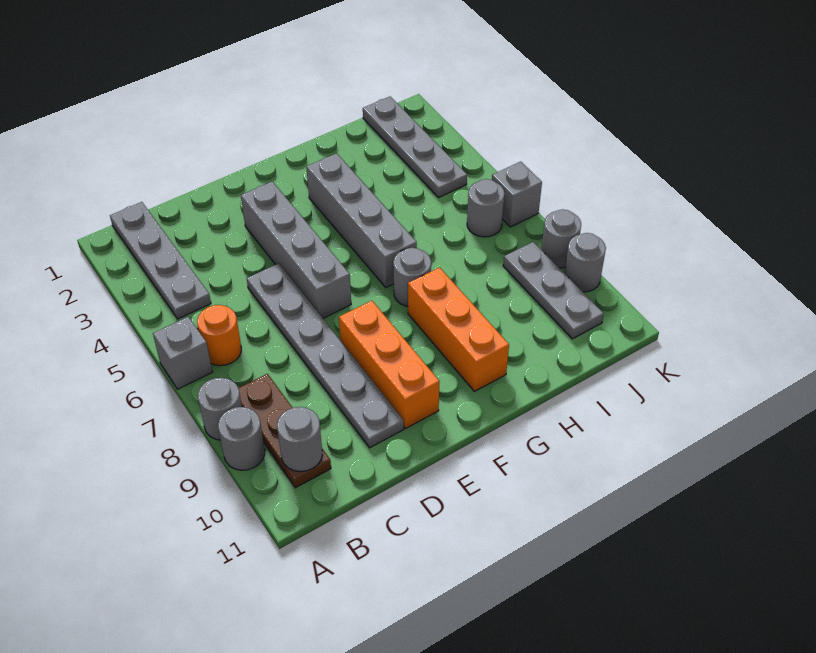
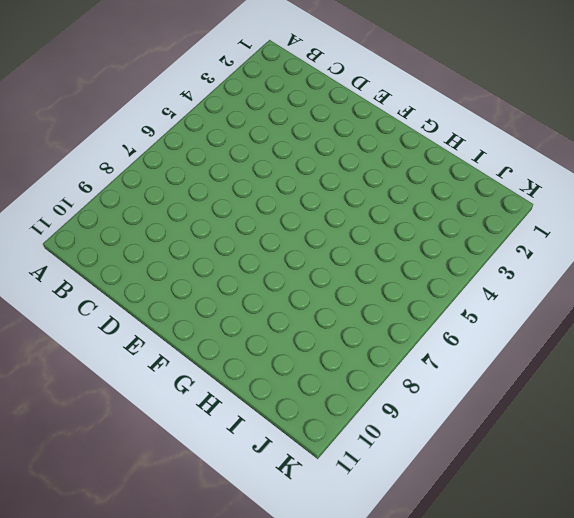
none -> grey 1x1 brick [153,317,212,389]
none -> grey 1x1 round brick [198,378,242,440]
none -> grey 1x1 round brick [218,407,265,470]

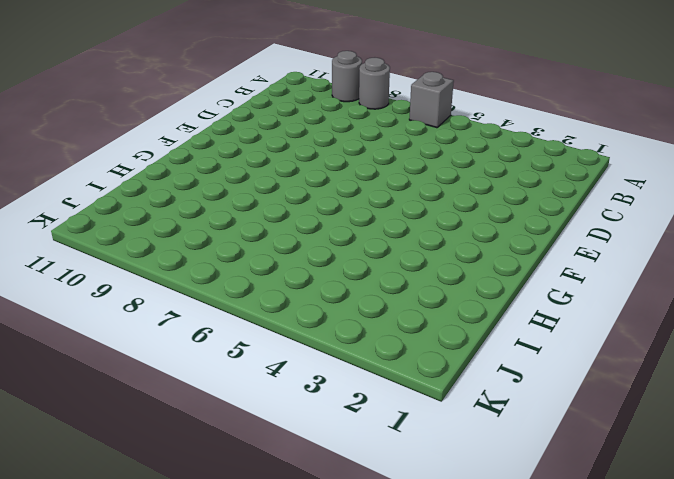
none -> grey 1x4 plate [110,202,211,319]
none -> orange 1x1 round brick [197,305,241,366]
none -> brown 1x3 plate [238,374,331,488]

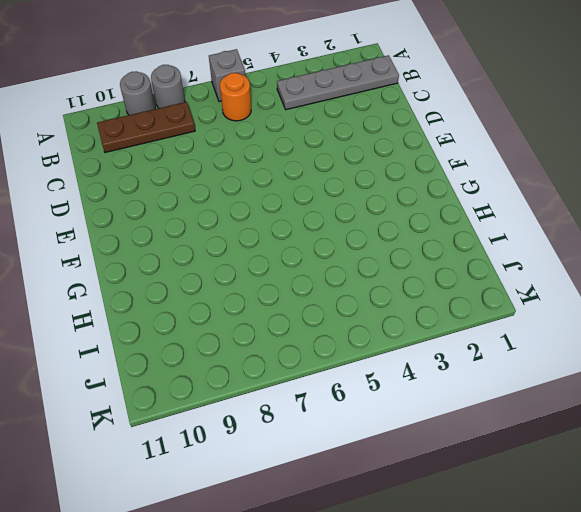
none -> grey 1x6 plate [247,263,404,448]
none -> grey 1x4 brick [241,182,351,318]
none -> orange 1x3 brick [339,301,440,429]

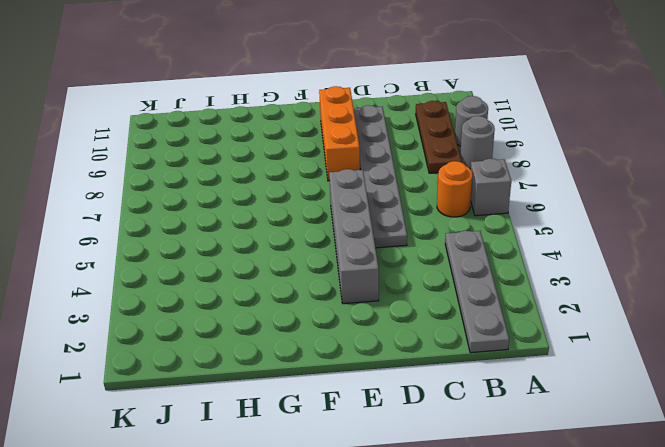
none -> grey 1x4 brick [306,153,417,288]
none -> grey 1x1 round brick [393,248,431,306]
none -> orange 1x3 brick [408,268,509,391]

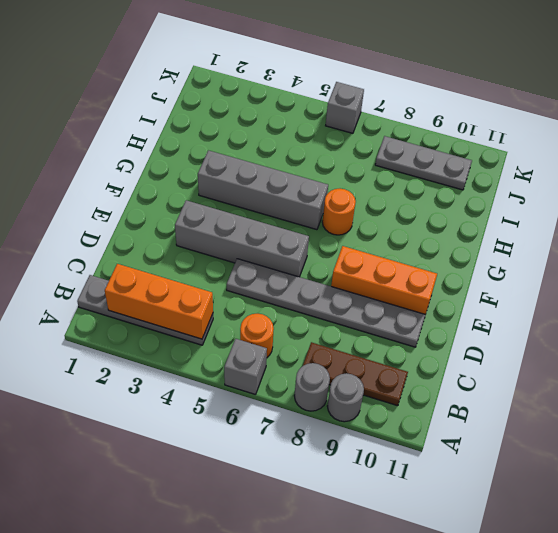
orange 1x3 brick [105,264,213,339] -> orange 1x3 brick moved to [408,268,509,391]
orange 1x1 round brick [322,189,356,235] -> grey 1x1 round brick [393,248,431,306]
none -> grey 1x4 plate [363,97,467,198]
none -> grey 1x1 round brick [467,179,505,237]
none -> grey 1x1 round brick [541,209,581,268]

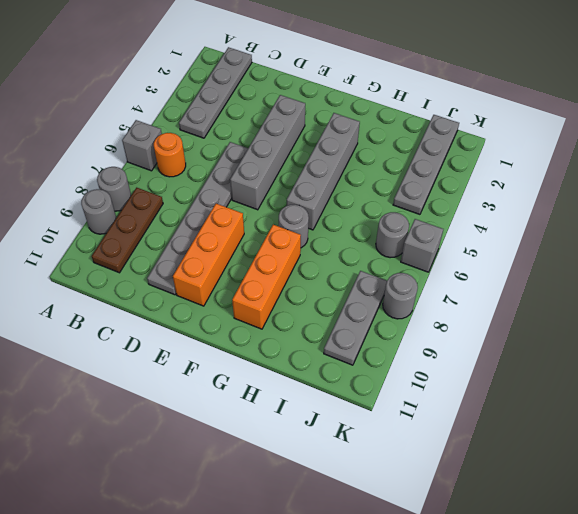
none -> grey 1x1 round brick [565,233,606,292]
none -> grey 1x1 round brick [277,407,322,472]

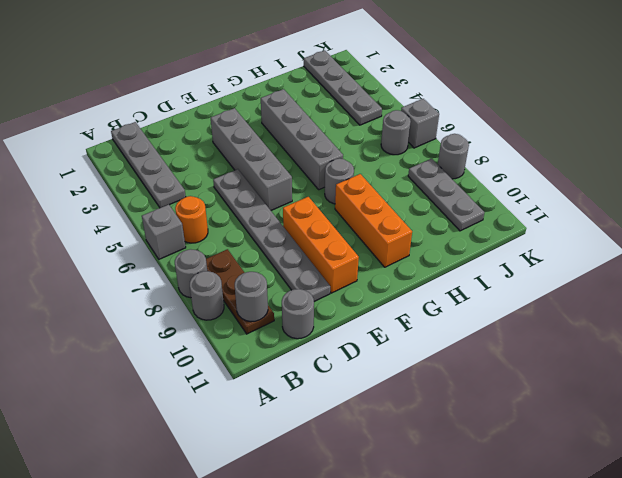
grey 1x1 round brick [282,289,314,339] -> grey 1x1 round brick moved to [565,233,606,292]

